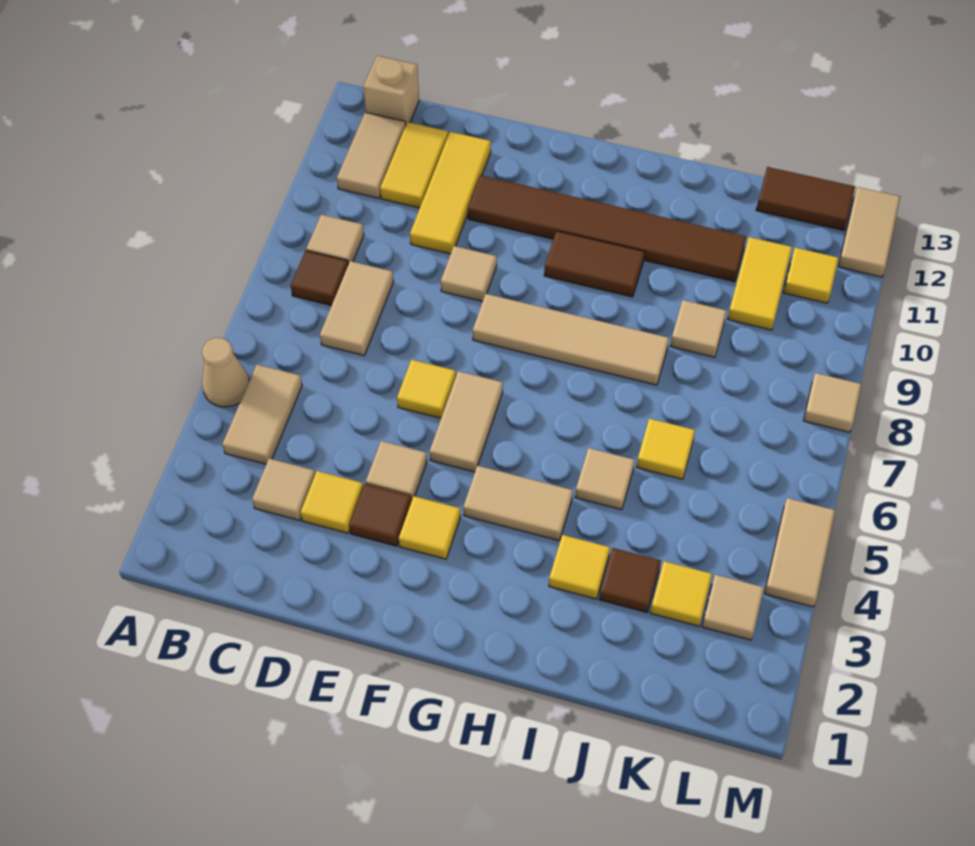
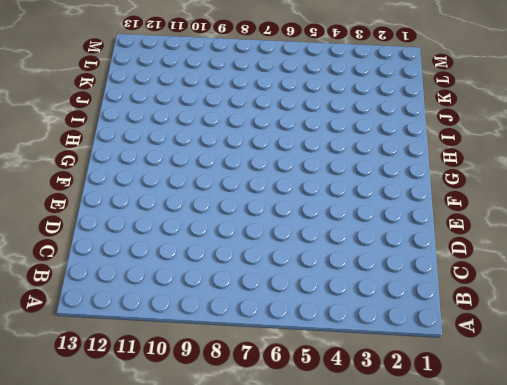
none -> tan 1x1 cone [202,338,249,407]
none -> tan 1x2 tile [222,365,302,464]
none -> brown 1x1 tile [291,251,348,306]
none -> tan 1x1 tile [306,215,364,264]

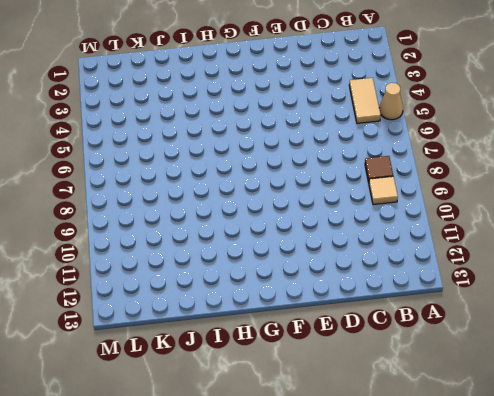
none -> tan 1x2 tile [337,112,405,198]
none -> tan 1x1 brick [363,56,419,126]
none -> tan 1x1 tile [252,459,315,520]
none -> tan 1x2 tile [320,261,394,356]

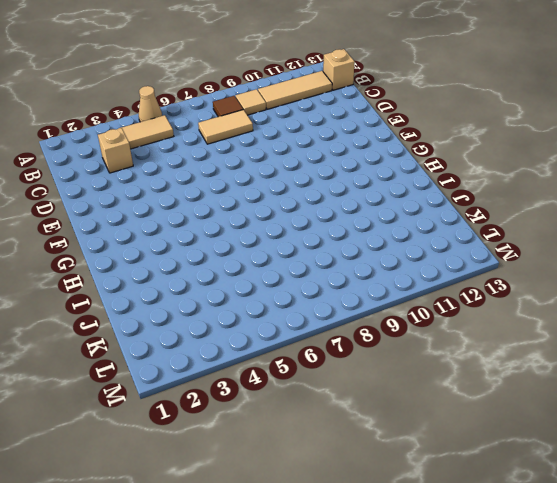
tan 1x3 tile [258,71,332,109] -> tan 1x2 tile [337,112,405,198]
tan 1x1 brick [98,128,133,173] -> tan 1x1 tile [252,459,315,520]
none -> yellow 1x2 tile [380,122,448,208]
none -> yellow 1x1 tile [301,471,363,533]
none -> yellow 1x3 tile [410,132,491,254]
none -> brown 1x1 tile [349,484,412,546]

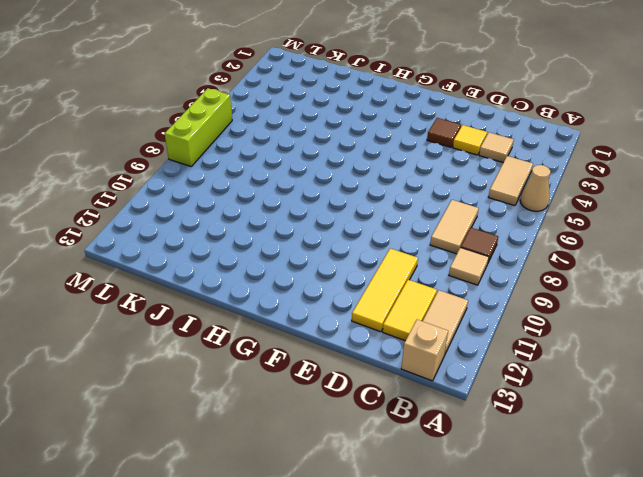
lime 1x3 brick [165,88,232,166] -> tan 1x1 tile [803,373,861,432]
none -> tan 1x1 tile [366,441,427,499]
none -> yellow 1x1 tile [397,360,456,418]
none -> tan 1x1 tile [441,246,497,301]
none -> brown 1x6 tile [468,175,746,282]

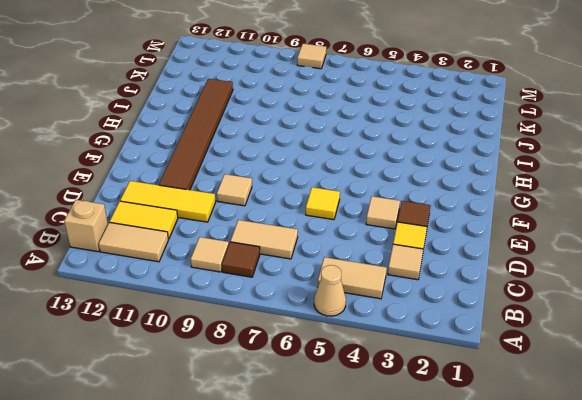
none -> yellow 1x1 tile [399,496,461,559]
none -> tan 1x2 tile [430,371,503,472]
none -> tan 1x4 tile [473,294,669,385]
none -> tan 1x2 tile [463,466,573,541]

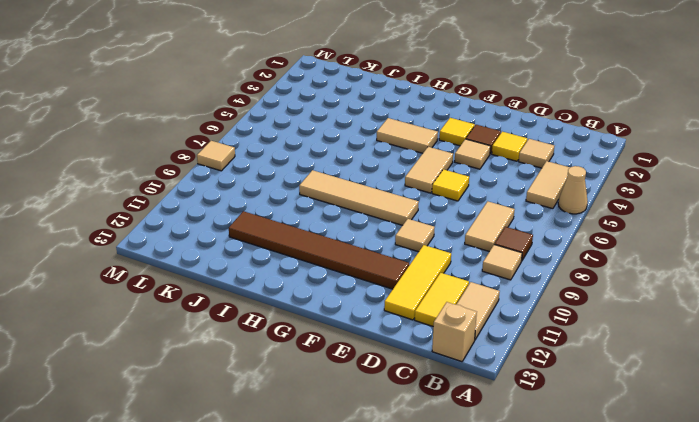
none -> brown 1x2 tile [544,231,645,297]
none -> yellow 1x1 tile [549,535,610,599]
none -> tan 1x1 tile [575,448,635,510]
none -> brown 1x1 tile [599,548,661,613]

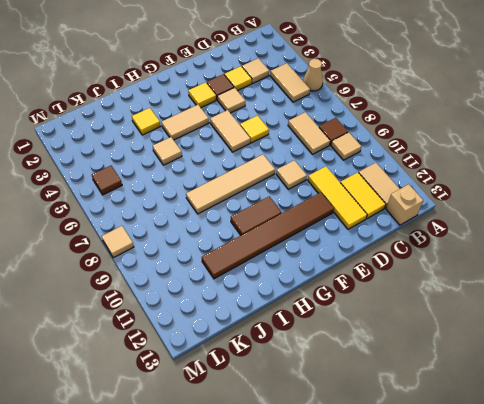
brown 1x1 tile [92,166,122,195] -> brown 1x1 tile moved to [599,548,661,613]
none -> yellow 1x1 tile [636,419,695,479]
none -> tan 1x1 tile [671,300,727,357]
none -> yellow 1x1 tile [650,561,712,626]
none -> yellow 1x2 tile [728,237,792,330]

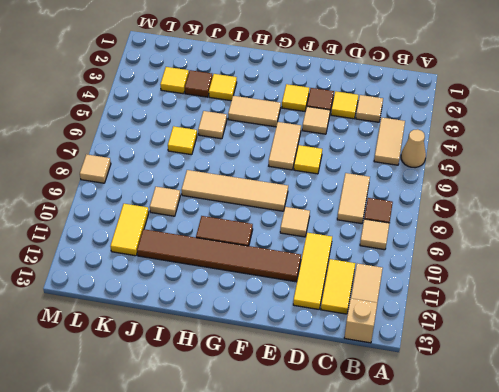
none -> brown 1x2 tile [756,167,855,231]
none -> tan 1x1 tile [702,575,764,640]
none -> yellow 1x1 tile [783,248,839,303]
none -> tan 1x2 tile [764,498,835,607]

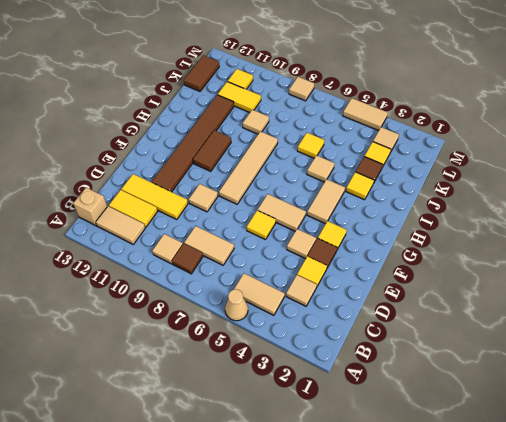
none -> tan 1x2 tile [838,187,900,277]

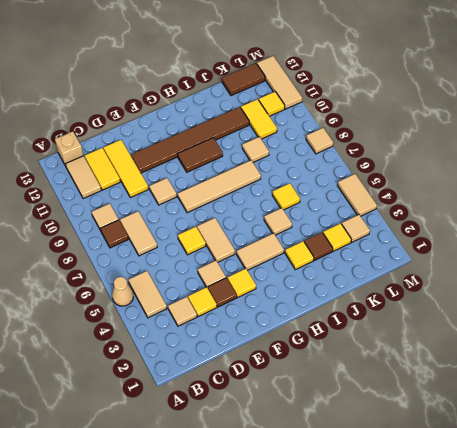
tan 1x3 tile [257,56,302,109] -> tan 1x2 tile [838,187,900,277]

